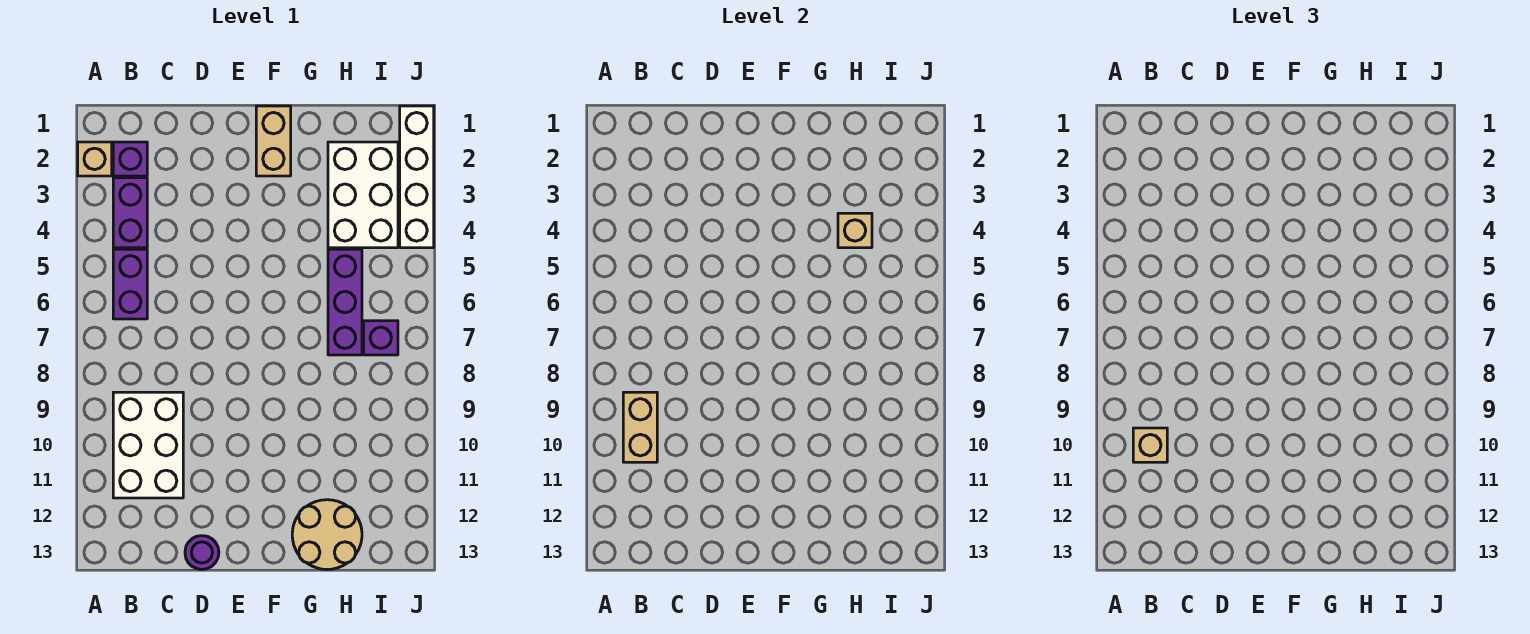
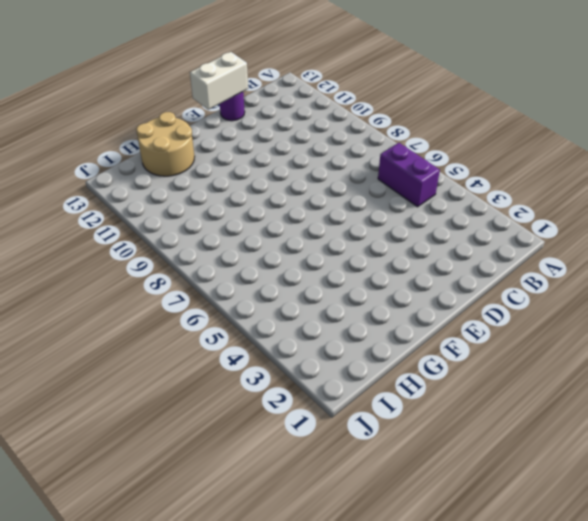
white 1x2 brick [190,52,248,110] -> none
none -> tan 1x1 brick [78,142,112,176]
none -> purple 1x1 brick [113,142,147,176]
none -> purple 1x2 brick [113,178,147,248]

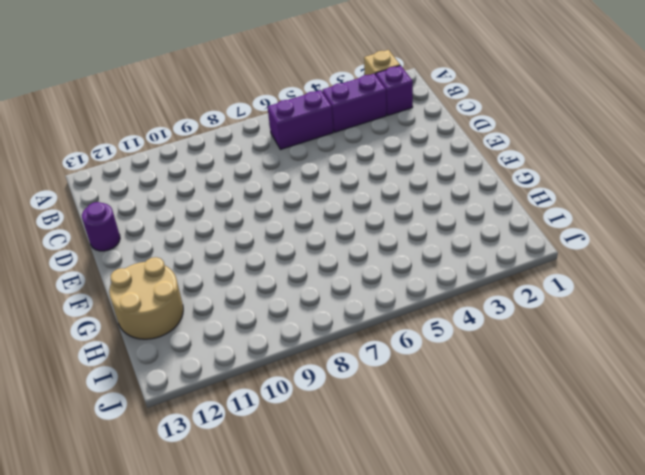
none -> white 2x3 brick [113,392,183,498]
none -> tan 1x2 brick [256,106,291,176]
none -> white 2x3 brick [328,142,398,248]

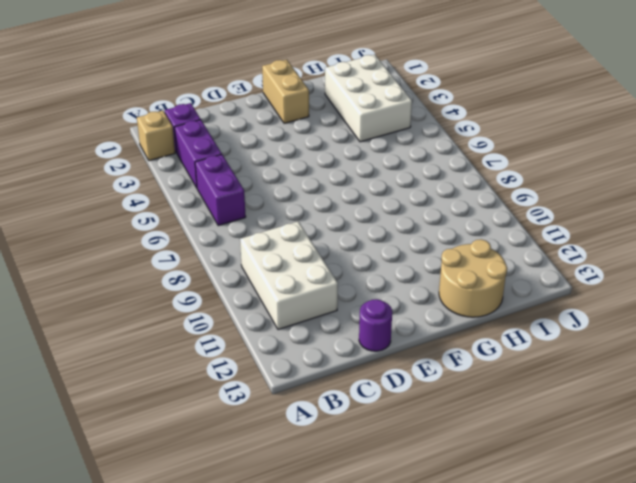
none -> purple 1x3 brick [328,249,362,355]
none -> purple 1x1 brick [364,321,398,355]
none -> white 1x4 brick [400,106,434,248]

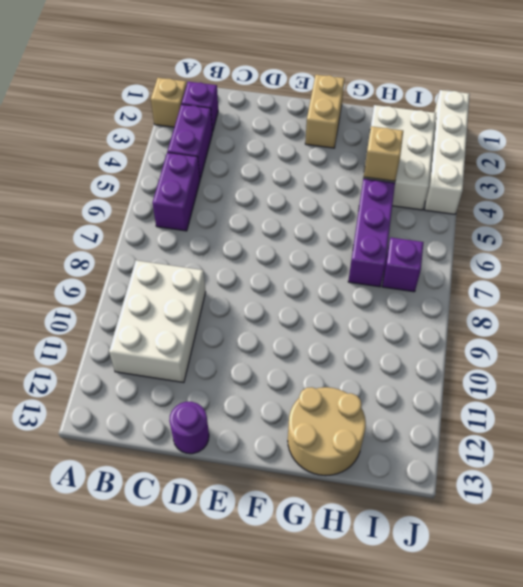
none -> tan 1x2 brick [623,392,657,462]
none -> tan 1x1 brick [1133,428,1167,462]

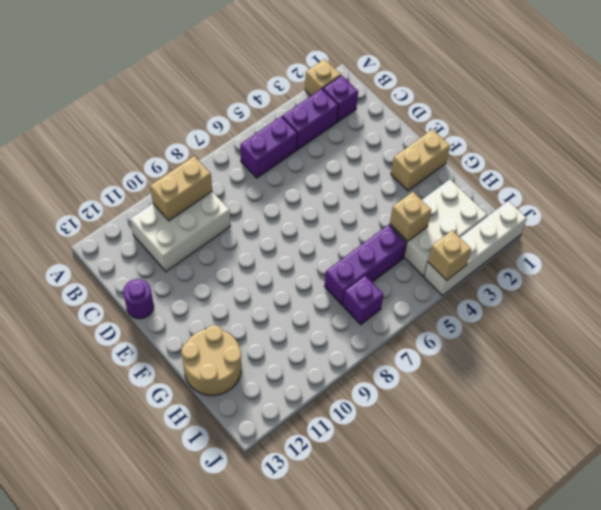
tan 1x1 brick [428,230,471,280] -> tan 1x1 brick moved to [1133,428,1167,462]

